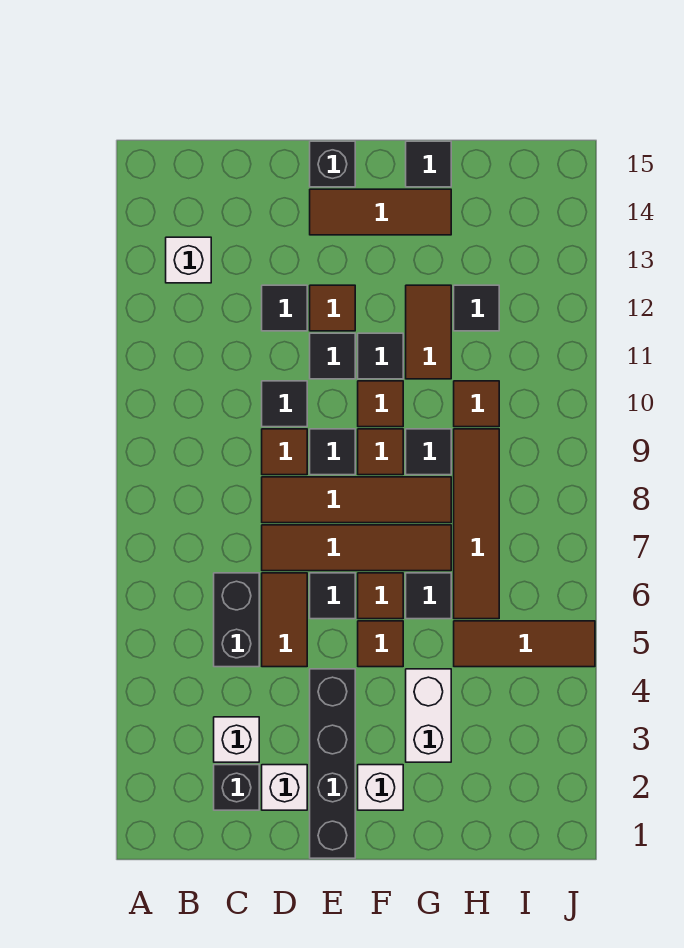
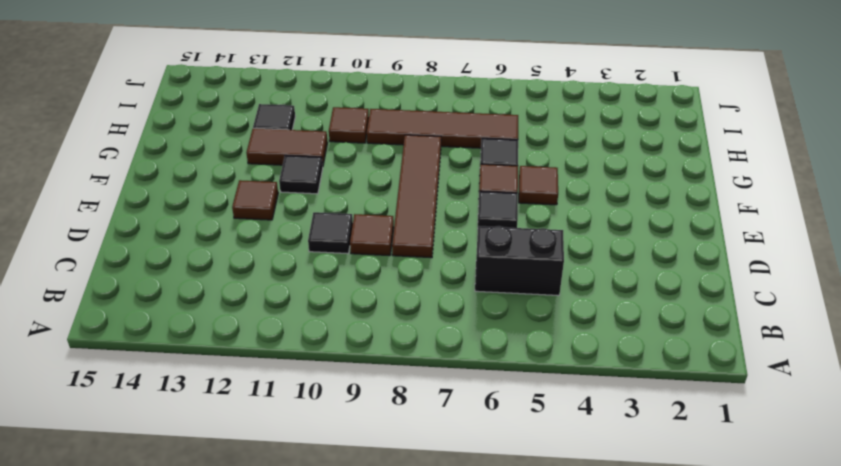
none -> white 1x1 brick [166,237,211,283]
none -> black 1x1 brick [214,765,259,810]
none -> white 1x1 brick [214,717,259,762]
none -> white 1x1 brick [262,765,307,810]

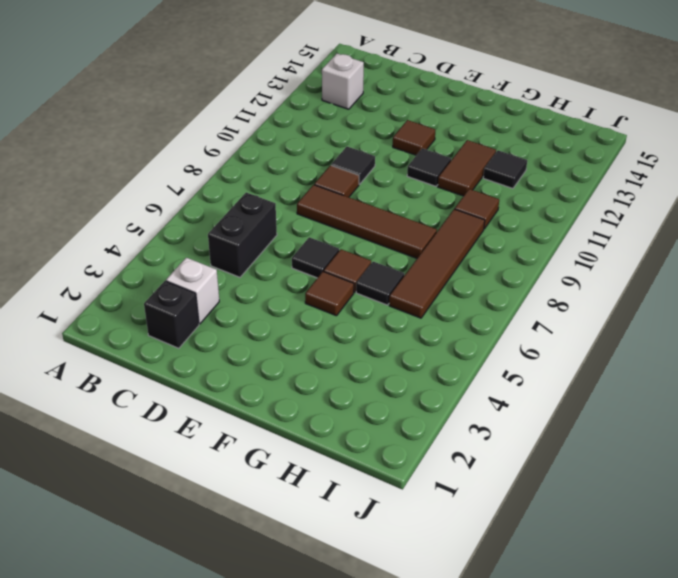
none -> white 1x1 brick [262,765,307,810]
none -> brown 1x2 tile [262,573,307,667]
none -> brown 1x4 tile [262,525,451,571]
none -> black 1x1 tile [262,285,307,331]

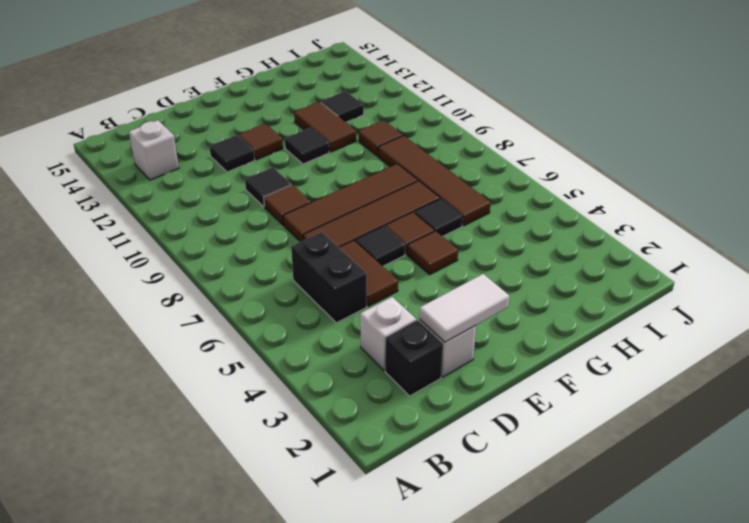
white 1x2 tile [419,274,509,342] -> none
none -> black 1x4 brick [310,669,355,858]
none -> black 1x1 tile [310,429,355,475]
none -> black 1x1 tile [310,333,355,379]
none -> brown 1x3 tile [310,189,451,235]

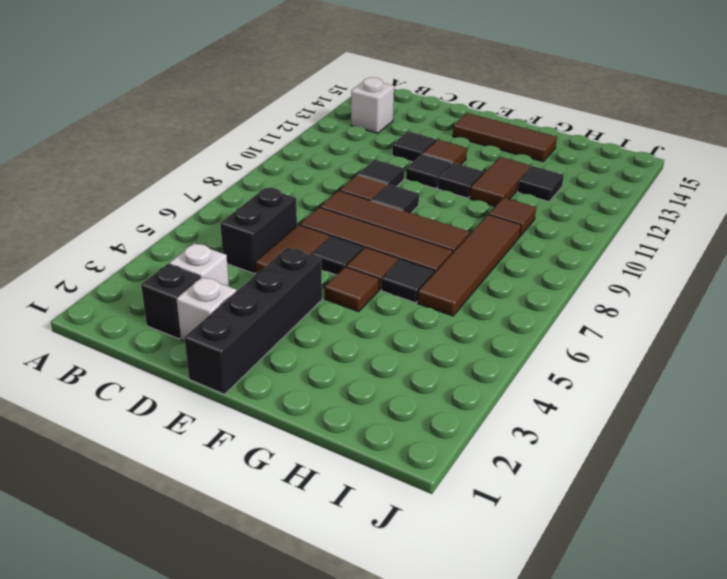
none -> black 1x1 brick [310,141,355,187]
none -> white 1x1 brick [358,765,403,810]
none -> brown 1x1 tile [358,429,403,475]
none -> brown 1x1 tile [358,381,403,427]

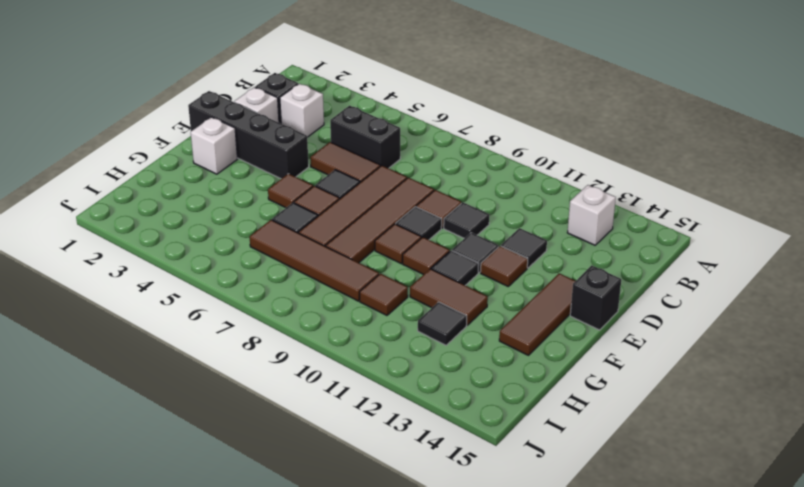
none -> white 1x2 brick [406,669,451,762]
none -> black 1x1 tile [406,429,451,475]
none -> black 1x1 tile [406,141,451,187]
none -> brown 1x3 tile [454,621,595,667]

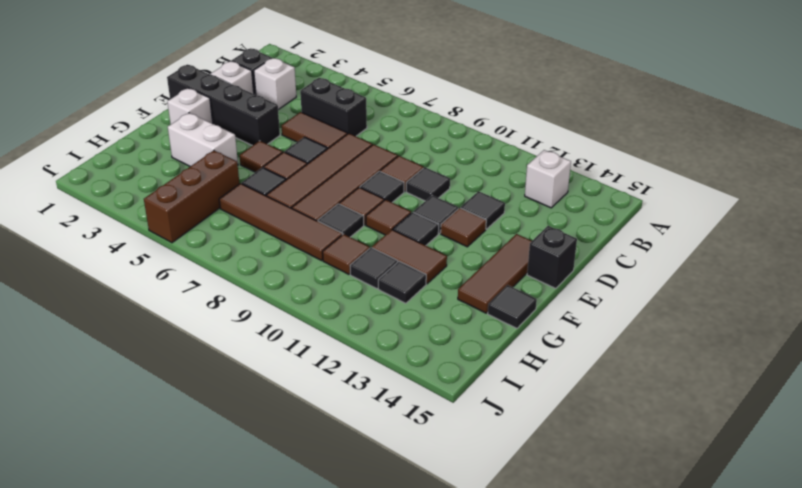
brown 1x3 brick [144,151,239,243] -> brown 1x3 tile [454,621,595,667]
black 1x1 tile [350,248,398,289] -> none

